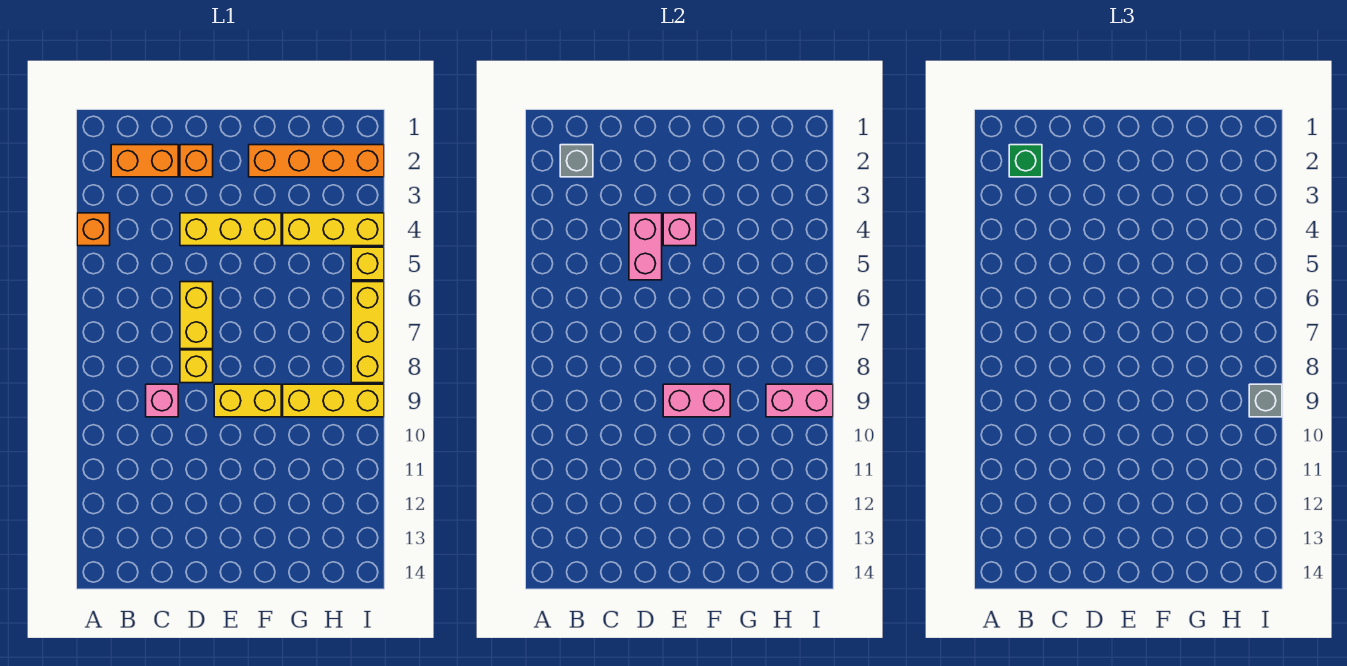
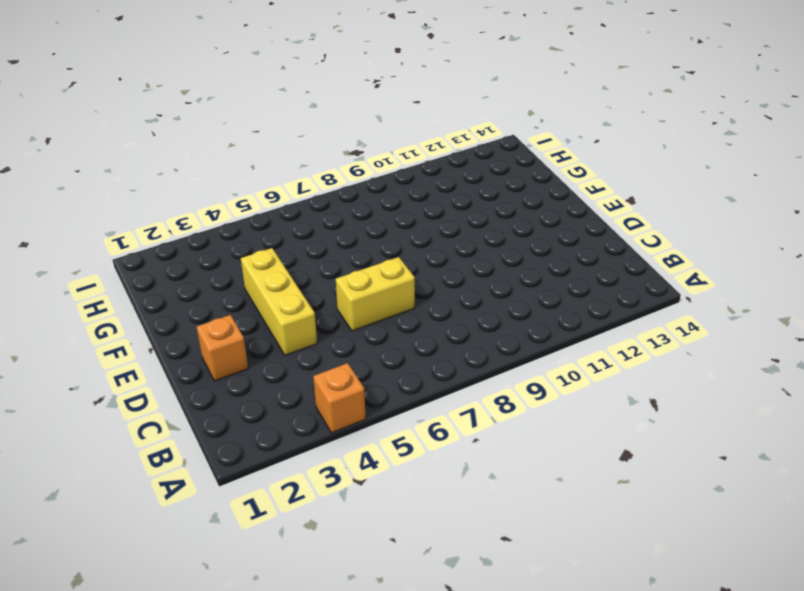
none -> orange 1x2 brick [111,145,178,177]
none -> pink 1x1 brick [146,384,178,417]
none -> yellow 1x1 brick [180,350,213,383]

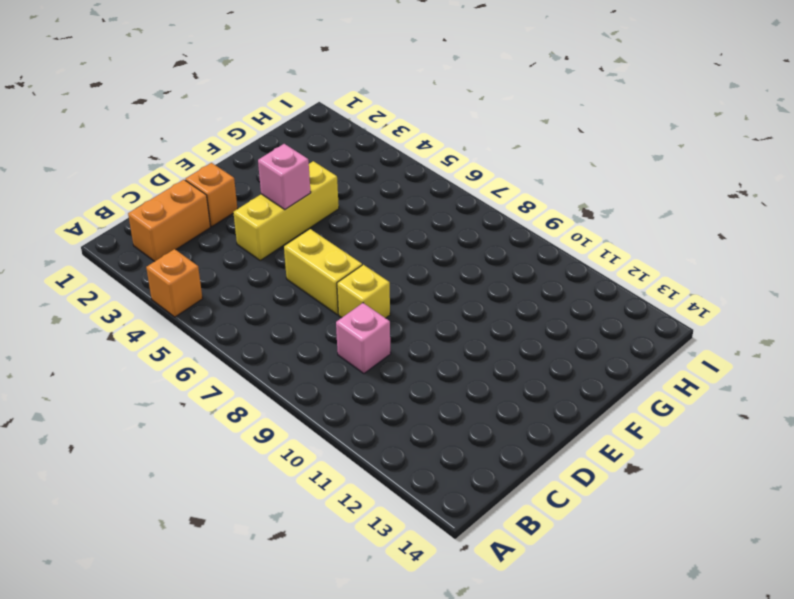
none -> yellow 1x2 brick [214,384,281,417]
none -> orange 1x4 brick [249,145,384,177]
none -> yellow 1x3 brick [283,213,384,246]

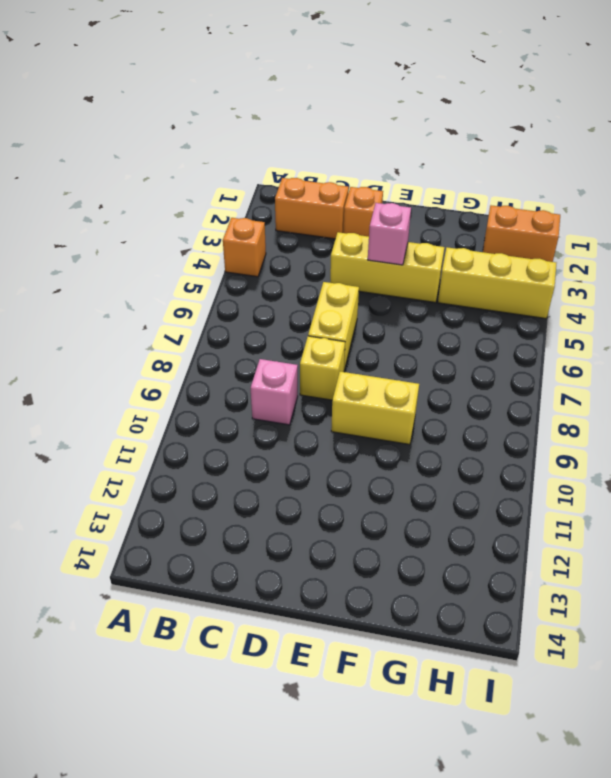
orange 1x2 brick [483,205,560,262] -> orange 1x4 brick [249,145,384,177]
none -> yellow 1x3 brick [283,384,384,417]
none -> yellow 1x1 brick [351,247,384,280]
none -> yellow 1x3 brick [351,282,384,383]

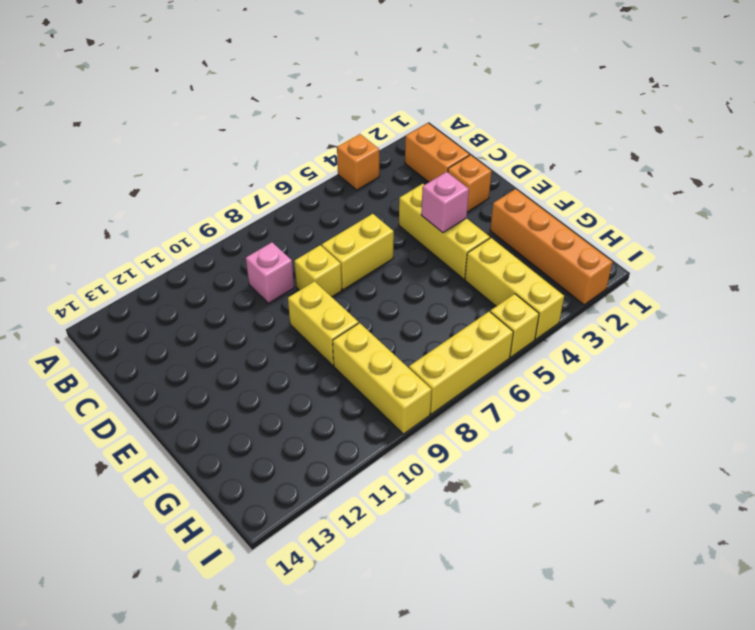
none -> grey 1x1 brick [560,145,593,177]
none -> pink 1x2 brick [629,213,662,280]
none -> pink 1x2 brick [663,384,730,417]

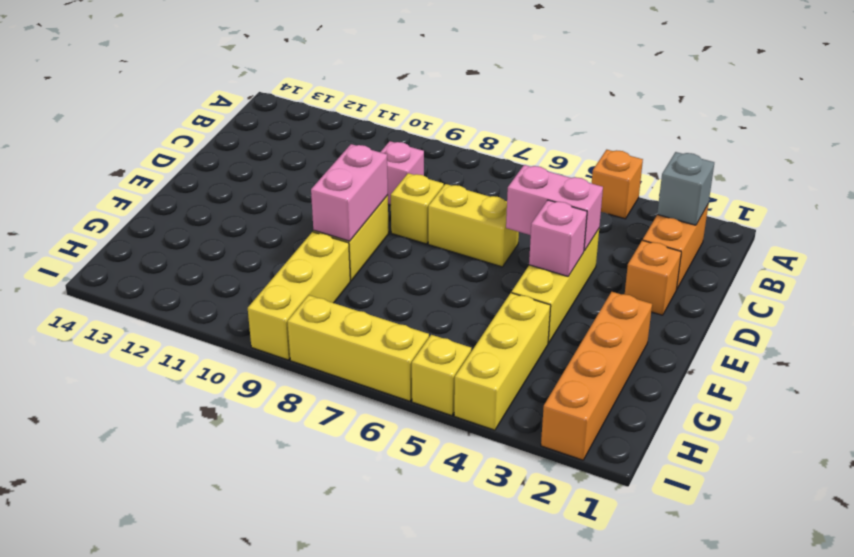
none -> pink 1x2 brick [766,384,833,417]
none -> green 1x1 brick [1009,145,1042,177]
none -> grey 1x1 brick [1249,384,1282,417]

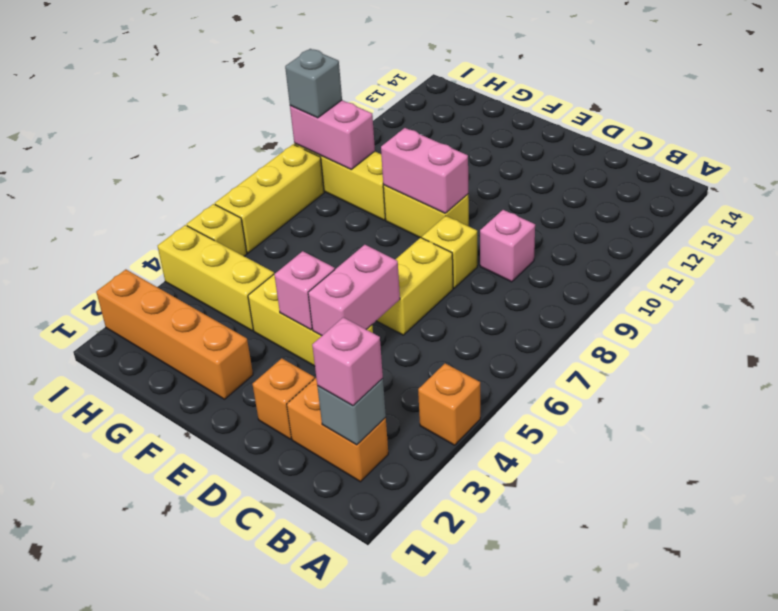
pink 1x1 brick [312,317,383,406] -> green 1x1 brick [1009,145,1042,177]

